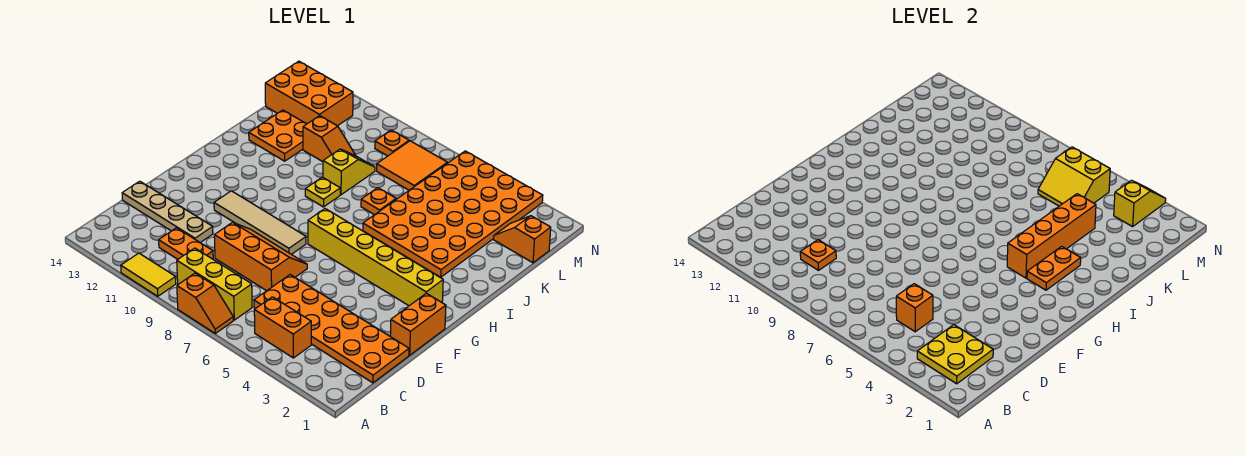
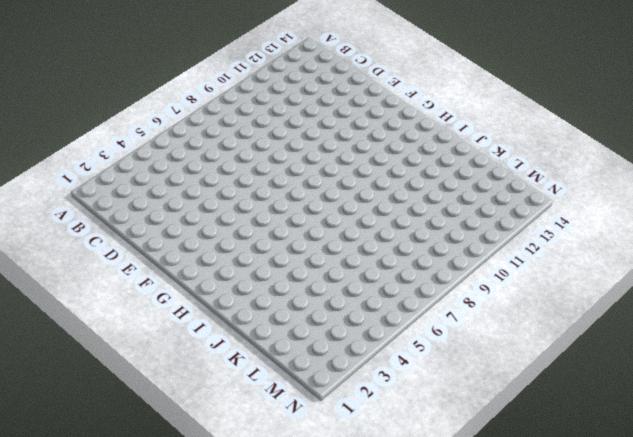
none -> orange 1x2 slope [177,273,233,333]
none -> yellow 1x2 tile [121,253,176,296]
none -> orange 1x2 brick [254,297,311,358]

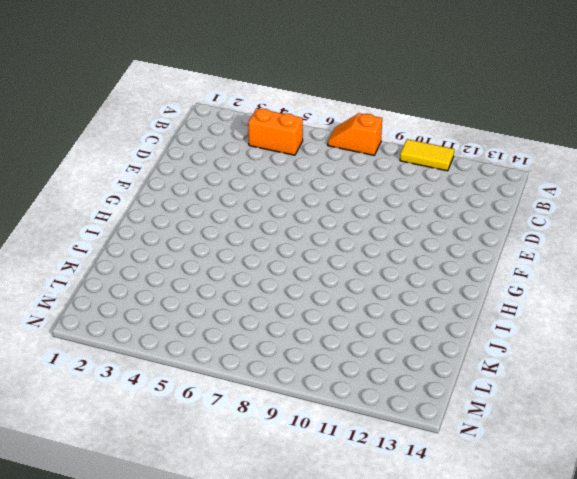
none -> yellow 1x3 brick [177,248,252,320]
none -> orange 2x6 plate [254,275,409,383]
none -> orange 1x2 plate [159,228,213,259]

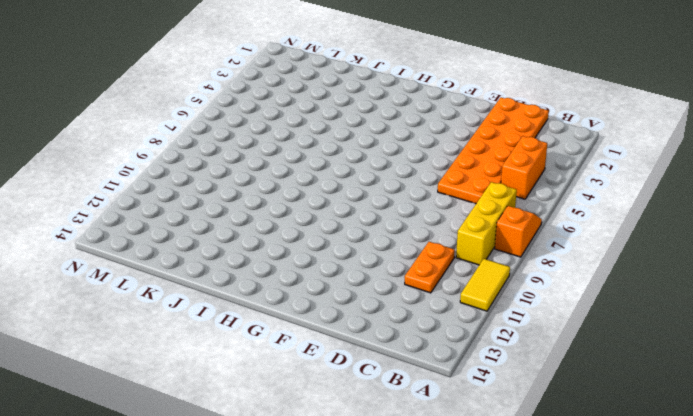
none -> orange 2x3 slope [214,222,307,291]
none -> tan 1x4 plate [122,181,213,243]
none -> orange 1x2 brick [390,293,446,355]

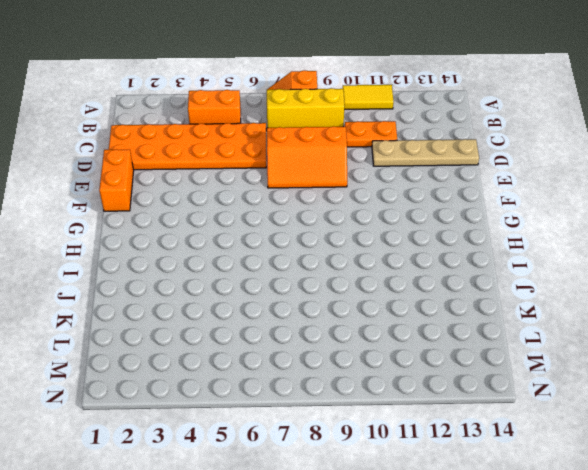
none -> tan 1x4 tile [214,191,306,254]
none -> yellow 1x6 brick [308,209,443,306]
none -> orange 4x6 plate [363,151,543,277]

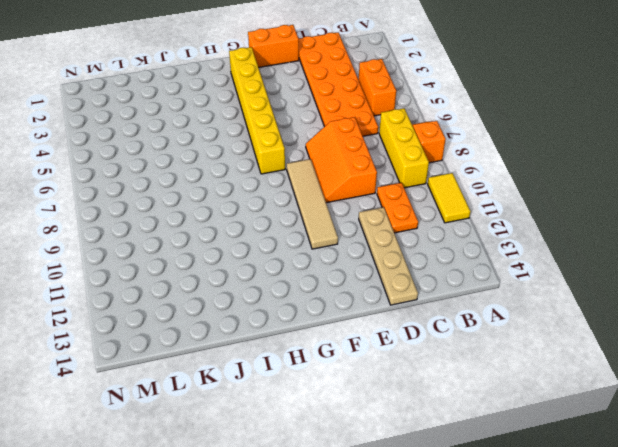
none -> orange 4x6 plate [363,151,543,277]
none -> yellow 1x1 plate [305,177,340,207]
none -> orange 1x1 plate [361,188,396,215]

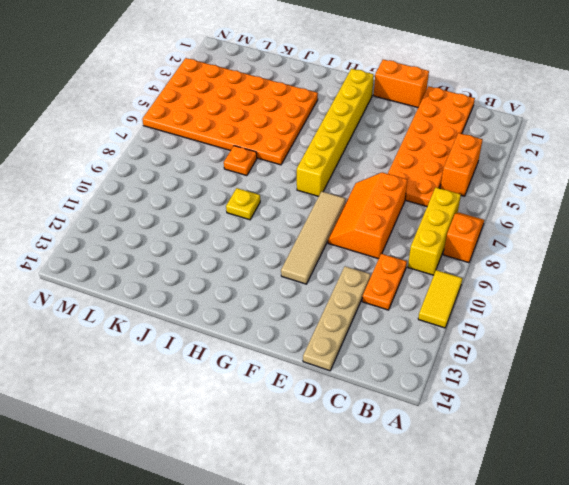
none -> yellow 1x2 slope [323,149,375,195]
none -> orange 2x2 plate [249,110,307,161]
none -> orange 1x2 slope [303,116,356,162]

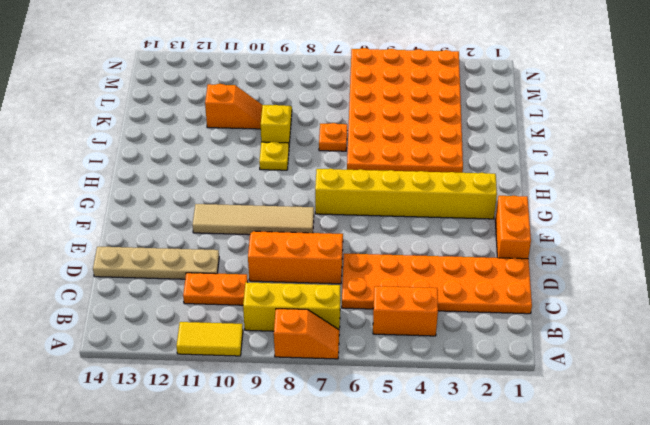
none -> orange 2x2 plate [249,110,307,161]
none -> orange 1x2 slope [494,216,551,263]
none -> orange 2x2 tile [377,141,447,190]

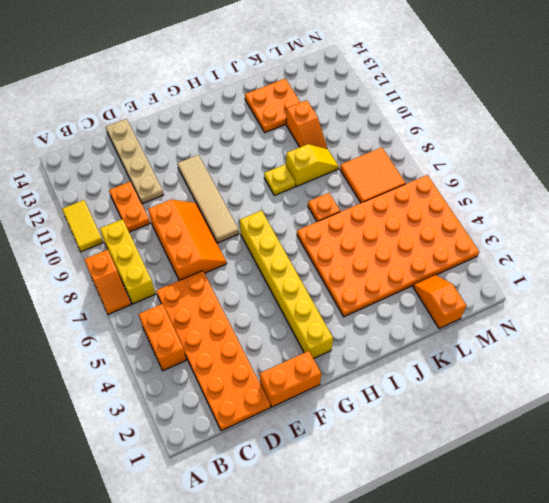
none -> orange 2x3 brick [265,61,353,126]
none -> orange 1x1 plate [375,130,409,156]
none -> yellow 2x2 plate [917,325,993,384]

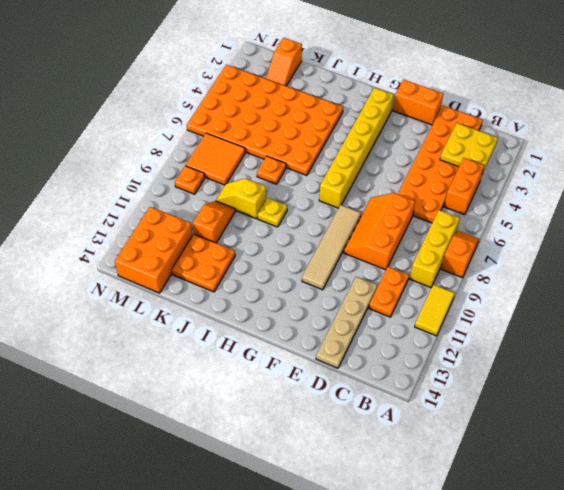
none -> orange 1x1 brick [896,284,933,332]
none -> orange 1x1 plate [800,240,836,270]
none -> orange 1x2 plate [1027,246,1081,290]

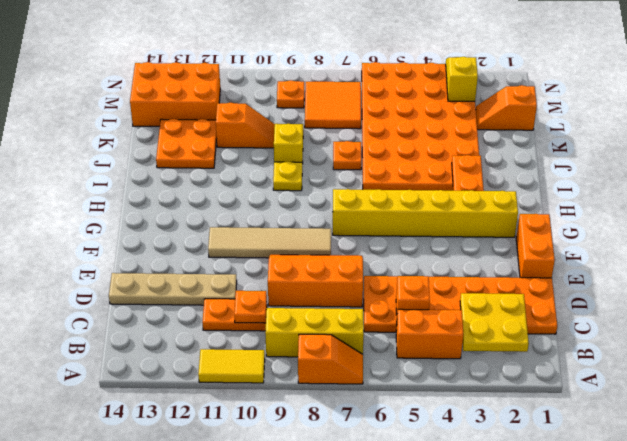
none -> orange 1x4 brick [1007,194,1096,278]
none -> yellow 2x2 slope [1038,147,1110,206]

